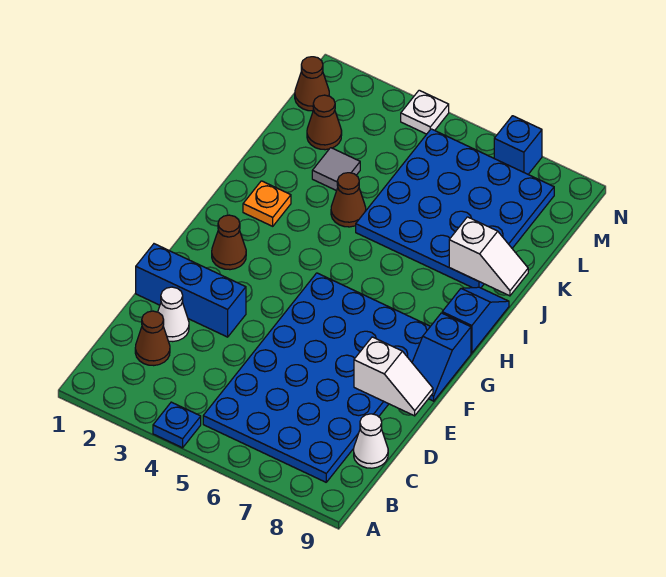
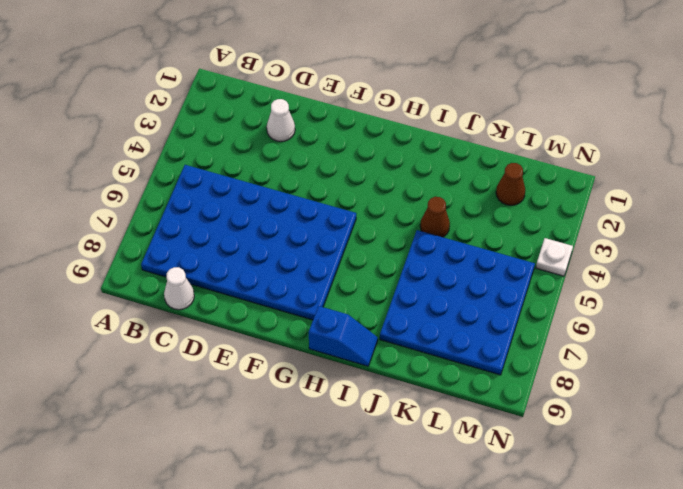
none -> blue 1x1 plate [153,402,201,448]
none -> brown 1x1 cone [135,311,170,366]
none -> blue 1x3 brick [136,244,246,337]

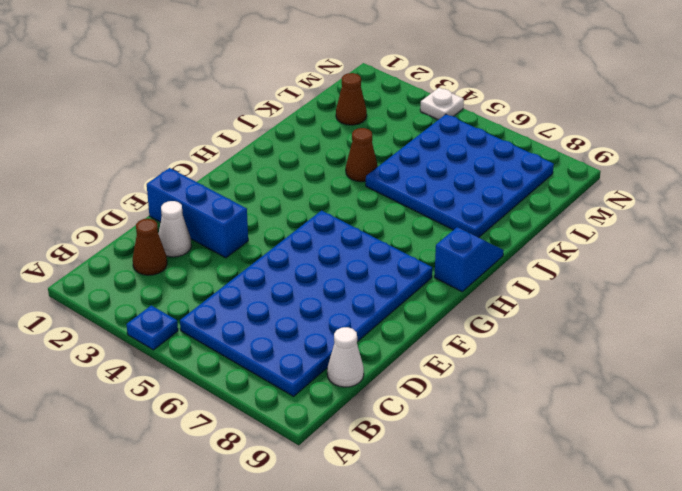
none -> blue 1x2 slope [412,313,471,401]
none -> brown 1x1 cone [212,215,246,270]
none -> orange 1x1 plate [243,181,291,226]

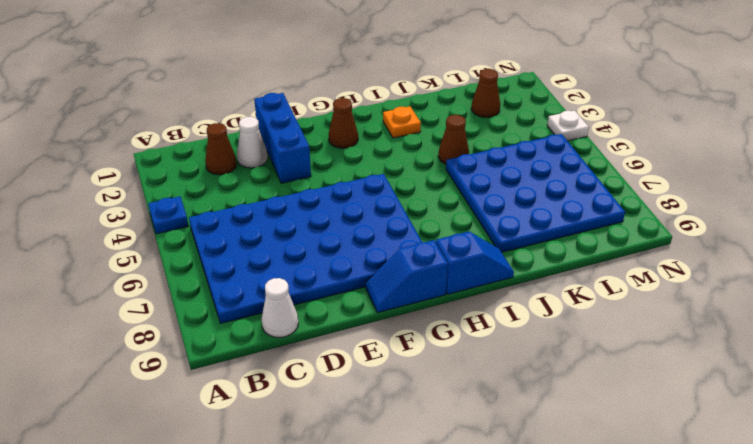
none -> grey 1x1 tile [312,148,360,191]
none -> brown 1x1 cone [295,57,329,111]
none -> blue 1x1 brick [494,116,542,174]

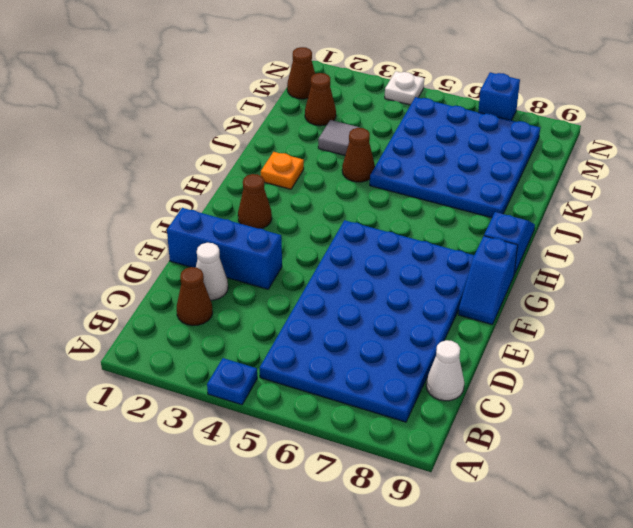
none -> white 1x2 slope [354,337,433,416]
none -> white 1x2 slope [449,217,528,296]

